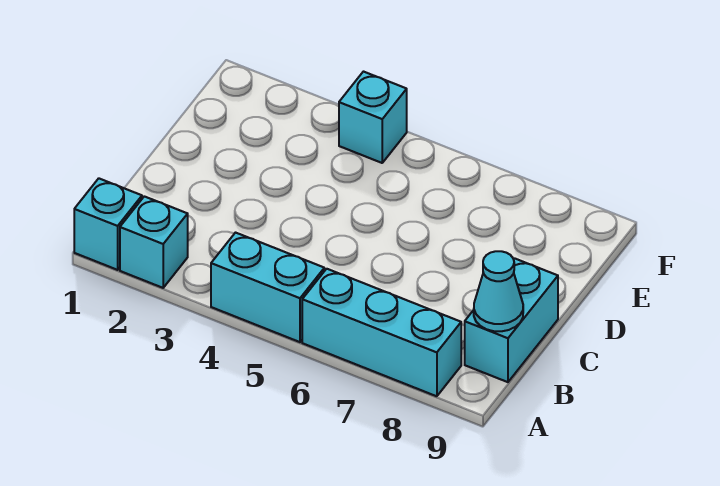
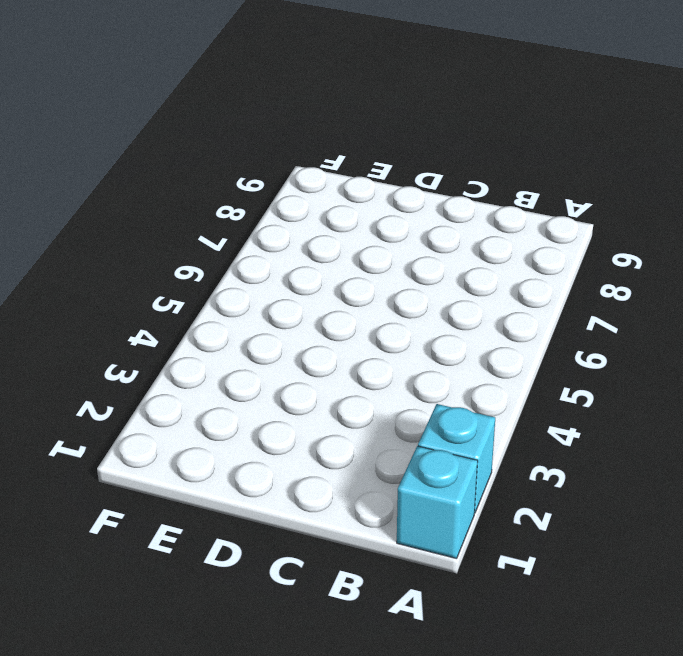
none -> cyan 1x2 brick [211,233,324,342]
none -> cyan 1x3 brick [302,269,461,396]

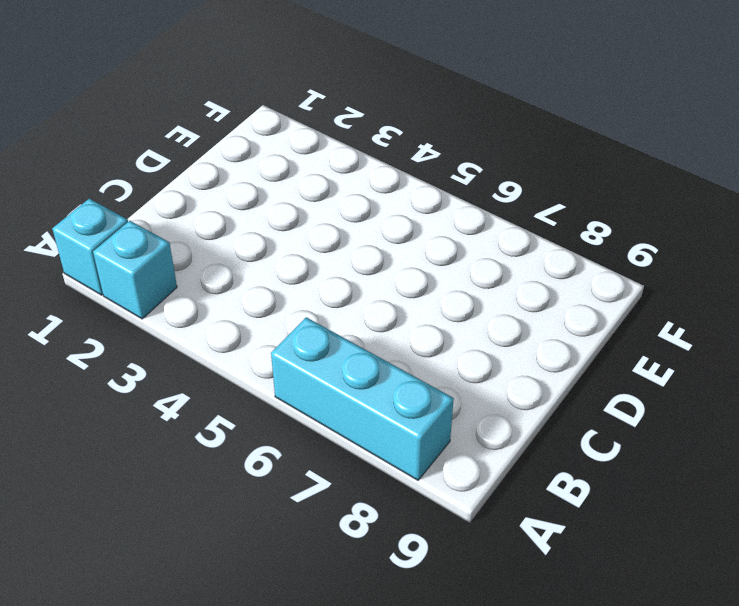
none -> cyan 1x2 brick [211,233,324,342]
none -> cyan 1x2 brick [465,259,558,382]

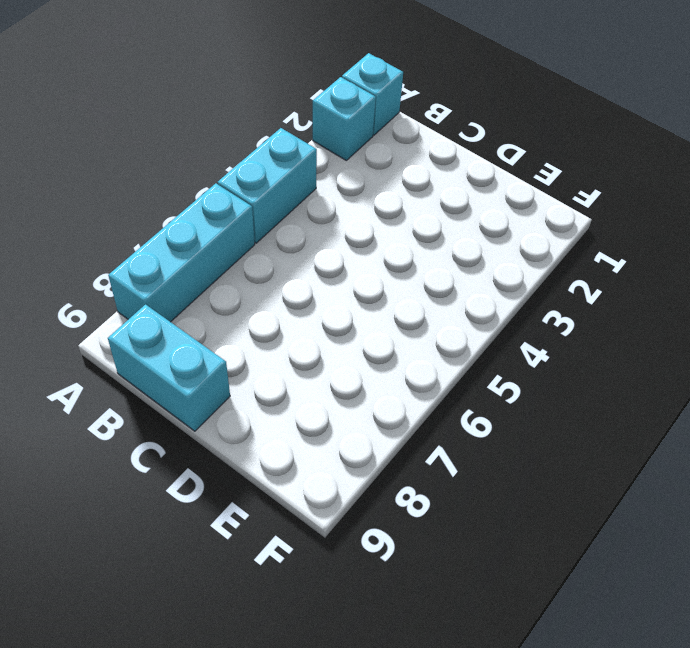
none -> cyan 1x1 brick [339,72,407,163]
none -> cyan 1x1 cone [474,251,523,331]

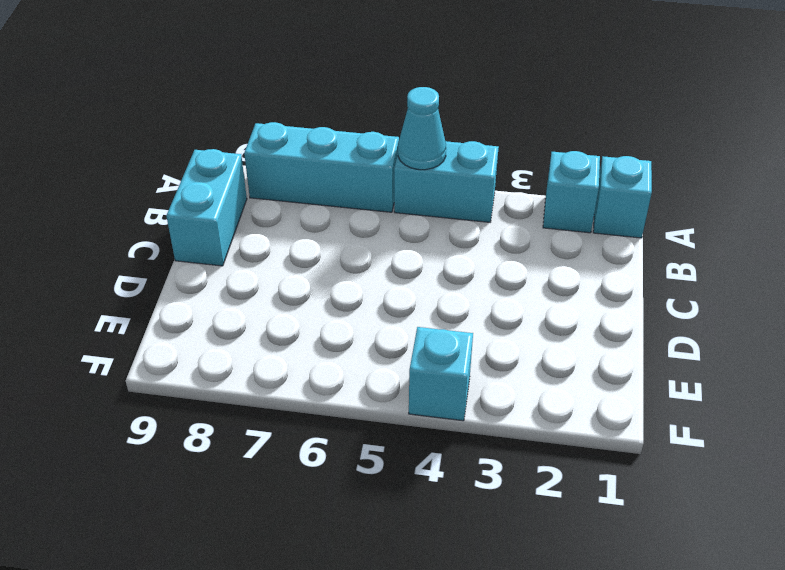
cyan 1x1 cone [398,87,446,170] -> cyan 1x1 cone moved to [474,251,523,331]

